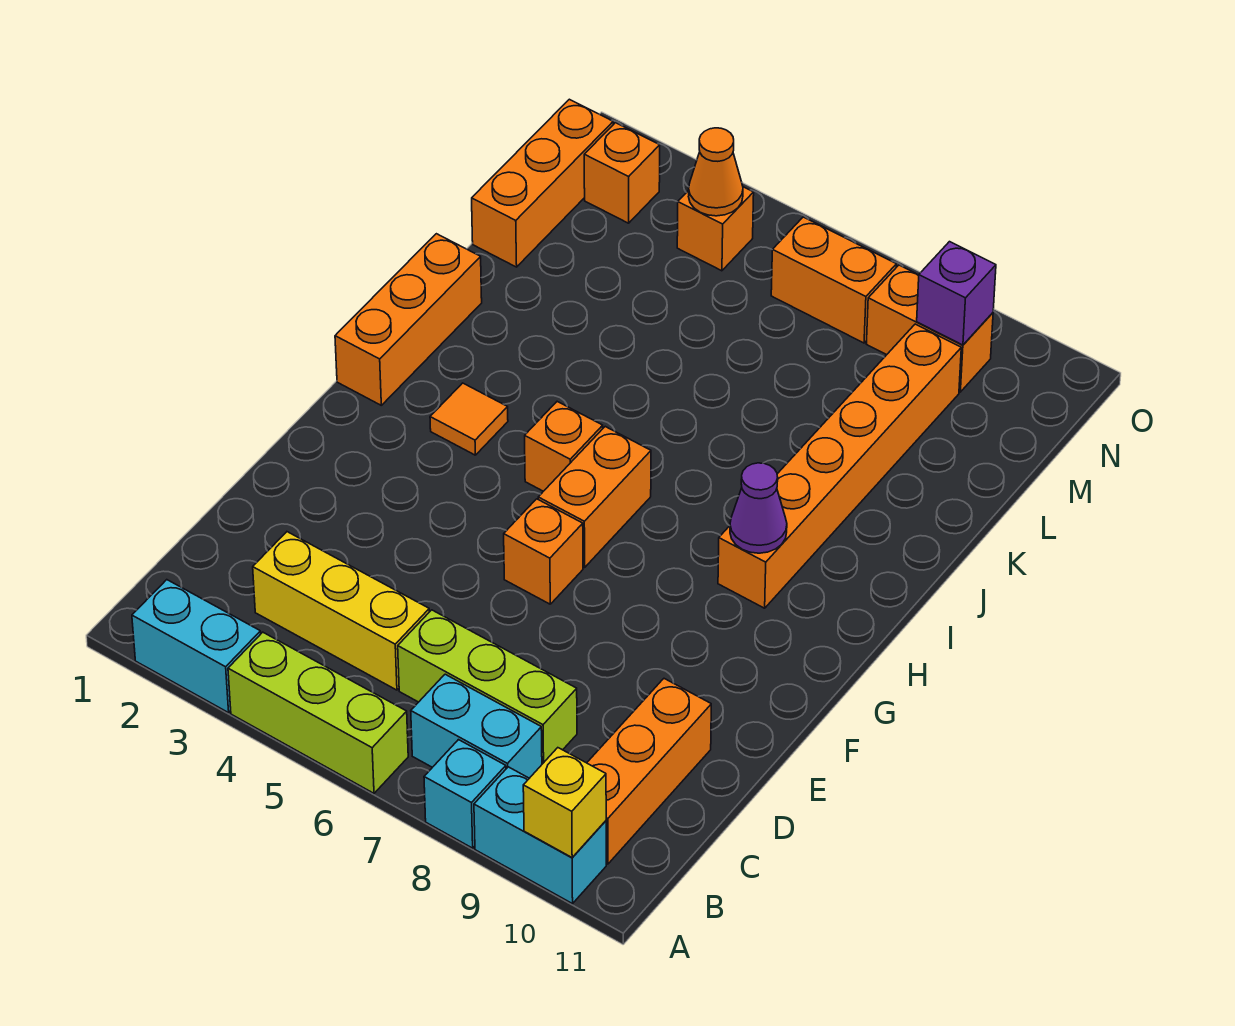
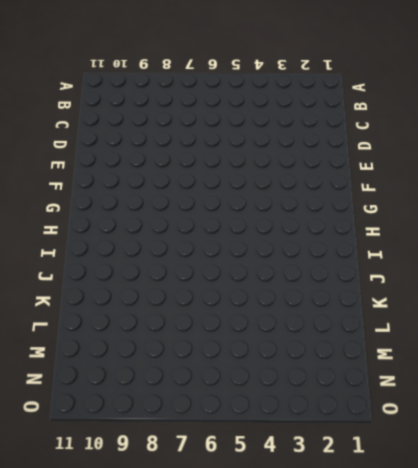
none -> cyan 1x2 brick [132,580,261,713]
none -> lime 1x3 brick [228,632,408,793]
none -> cyan 1x1 brick [424,740,506,848]

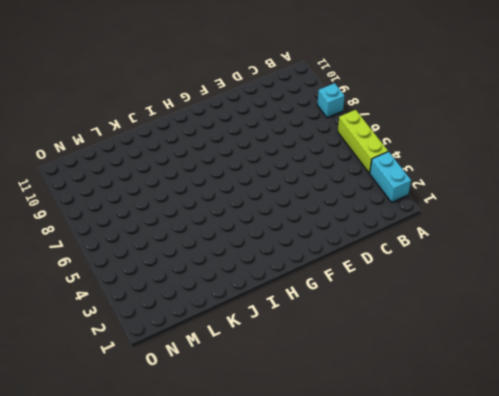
none -> cyan 1x2 brick [474,767,606,904]
none -> cyan 1x2 brick [411,674,542,778]
none -> orange 1x3 brick [587,679,711,864]

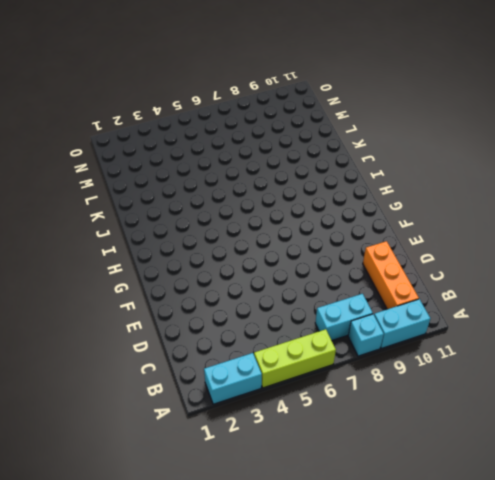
none -> yellow 1x3 brick [253,532,429,690]
none -> lime 1x3 brick [398,610,577,764]
none -> orange 1x1 brick [504,499,583,604]

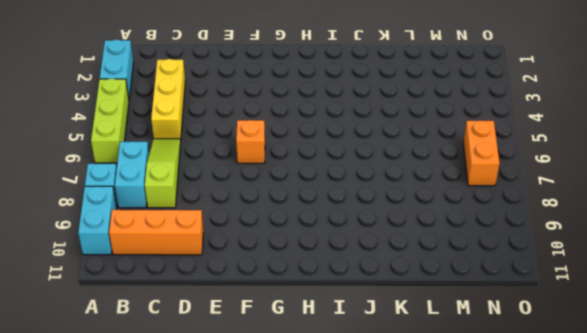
lime 1x3 slope [145,139,181,208] -> lime 1x3 brick [398,610,577,764]
none -> orange 1x2 brick [538,427,651,567]
none -> orange 1x3 brick [335,234,482,405]
none -> orange 1x1 tile [430,383,508,455]

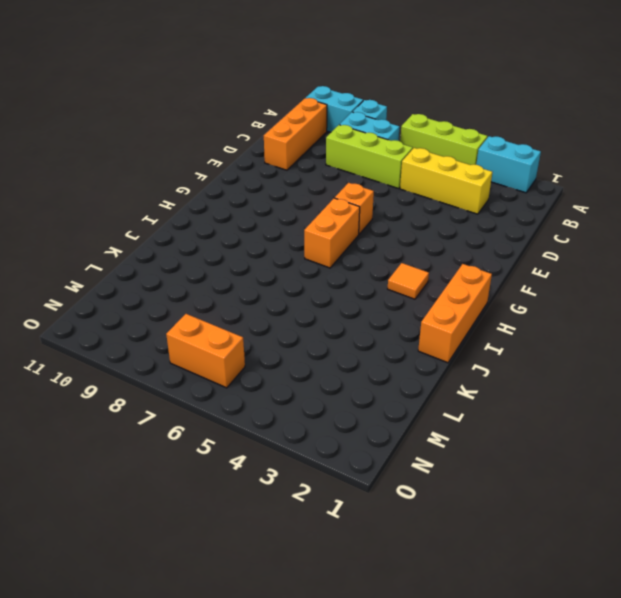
none -> orange 1x1 brick [525,402,603,491]
none -> orange 1x6 brick [718,324,961,608]
none -> orange 1x3 brick [472,99,613,267]

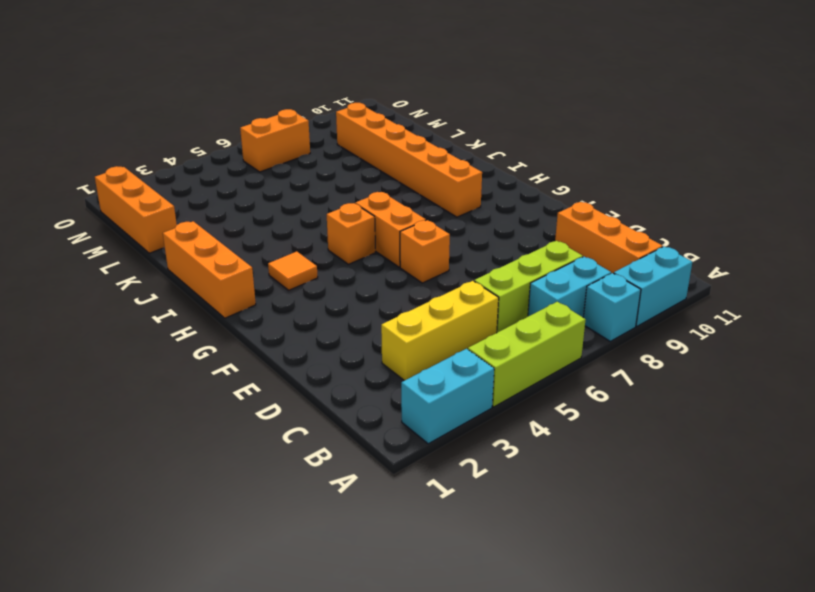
none -> orange 1x1 brick [584,123,660,223]
none -> orange 1x1 brick [677,187,754,271]
none -> orange 1x2 brick [866,265,993,392]

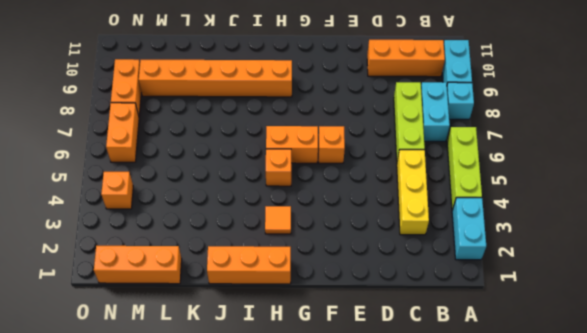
none -> orange 1x1 brick [584,123,660,223]
none -> yellow 1x1 brick [523,748,606,857]
none -> purple 1x1 cone [730,463,787,553]

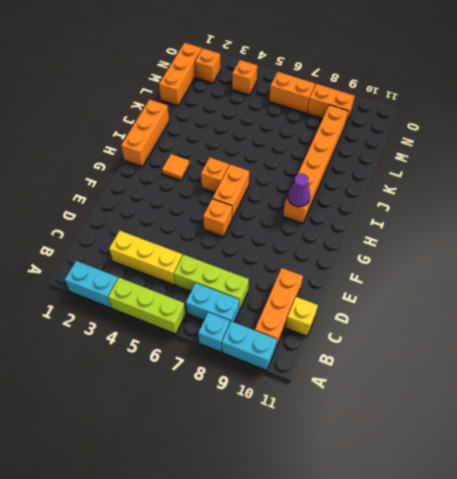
yellow 1x1 brick [286,297,318,336] -> yellow 1x1 brick moved to [523,748,606,857]
none -> orange 1x1 cone [689,128,743,216]
none -> purple 1x1 brick [917,242,996,345]

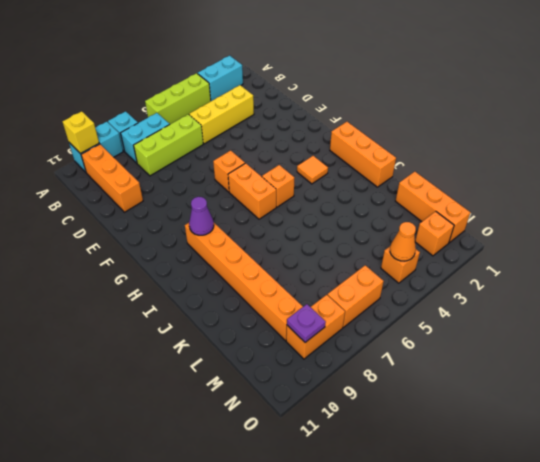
purple 1x1 plate [287,304,326,342] -> purple 1x1 brick [917,242,996,345]

